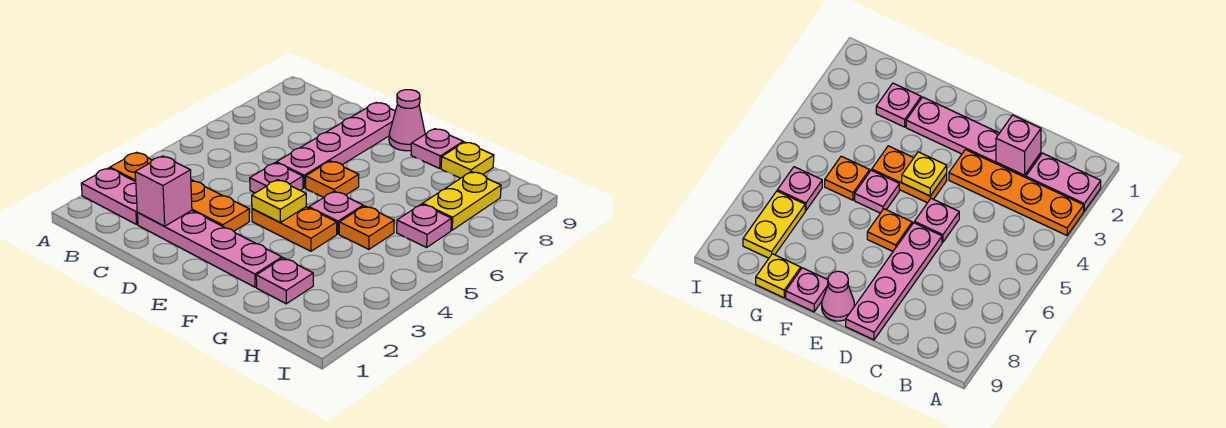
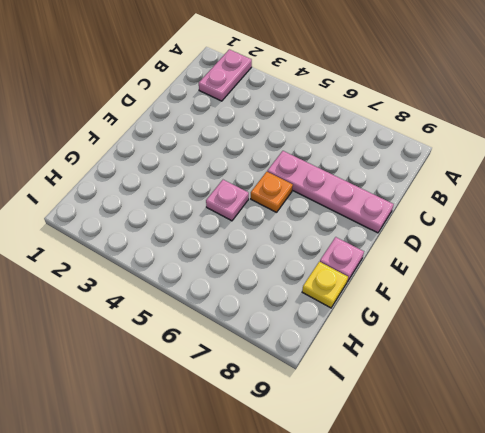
none -> orange 1x4 plate [110,152,249,231]
none -> pink 1x4 plate [137,211,282,287]
none -> pink 1x1 plate [250,163,303,193]

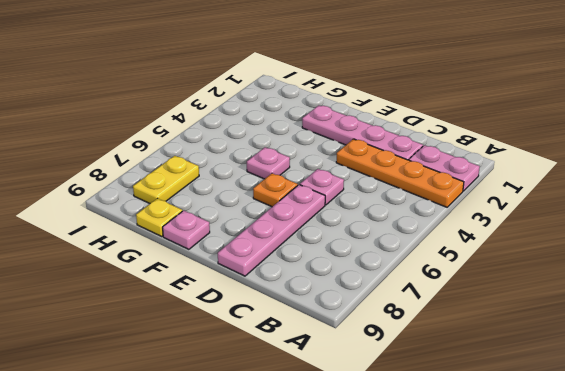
none -> orange 1x2 plate [252,207,337,251]
none -> pink 1x1 cone [389,90,425,151]
none -> pink 1x1 plate [256,258,313,304]

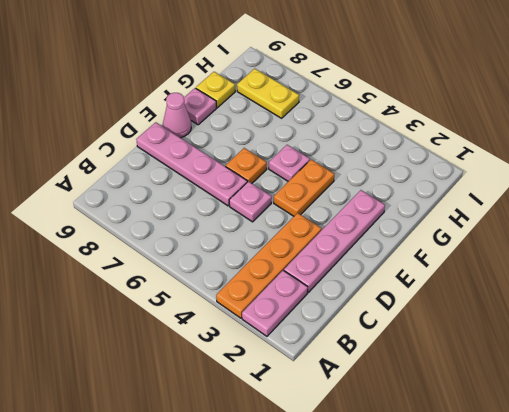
none -> pink 1x1 plate [256,258,313,304]
none -> orange 1x1 plate [339,206,394,249]
none -> pink 1x1 plate [397,204,452,247]

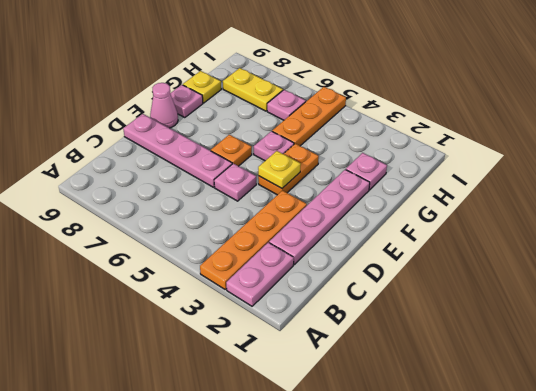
orange 1x3 plate [272,87,346,146] -> orange 1x1 plate [339,206,394,249]
none -> pink 1x1 brick [135,156,192,226]

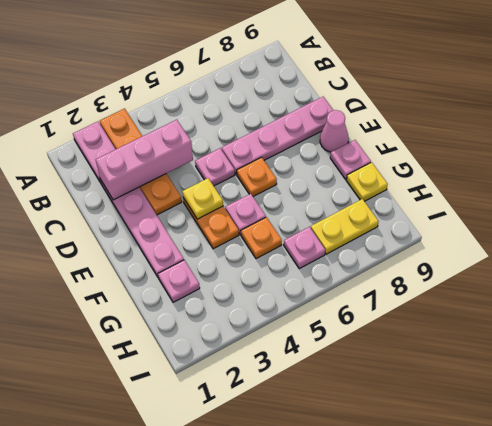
pink 1x3 brick [96,120,193,200] -> pink 1x1 brick [135,156,192,226]

